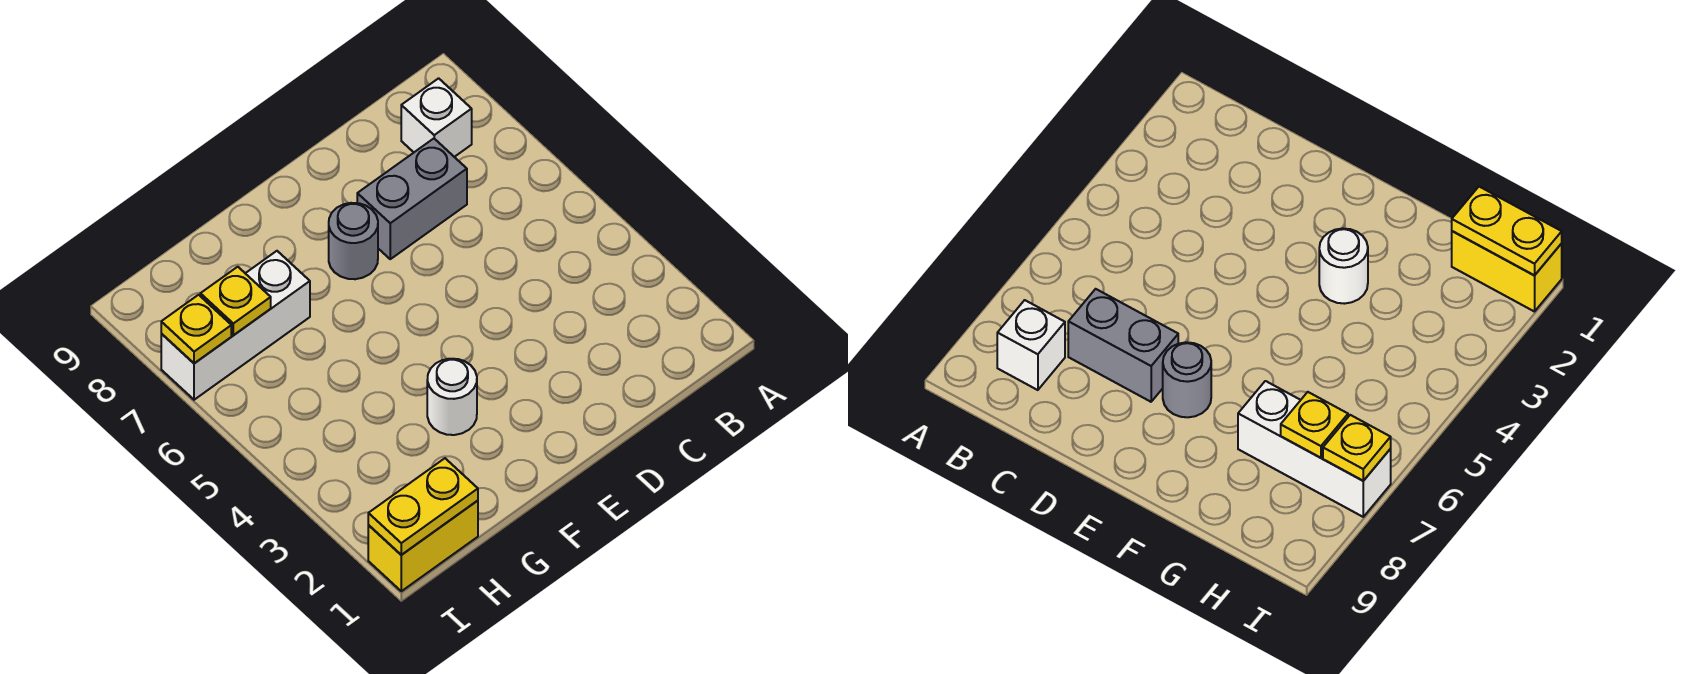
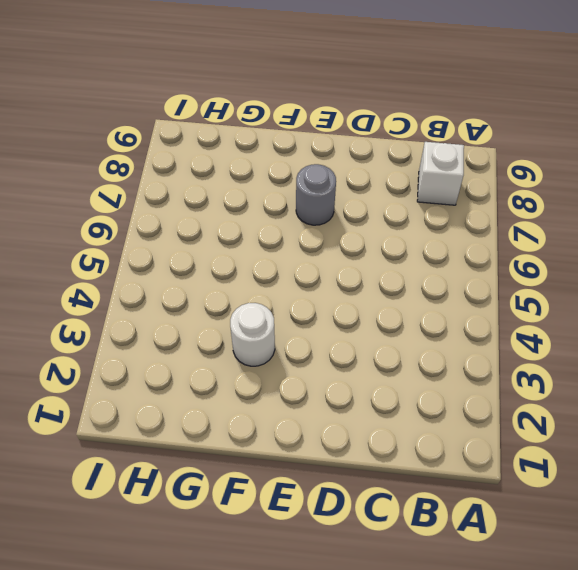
none -> grey 1x2 brick [357,139,467,259]
none -> white 1x3 brick [161,251,310,400]

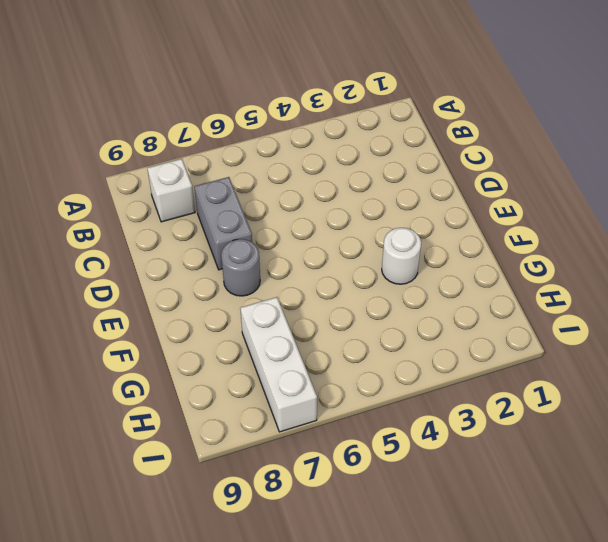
none -> yellow 1x2 brick [368,501,478,591]
none -> yellow 1x2 plate [368,458,478,555]

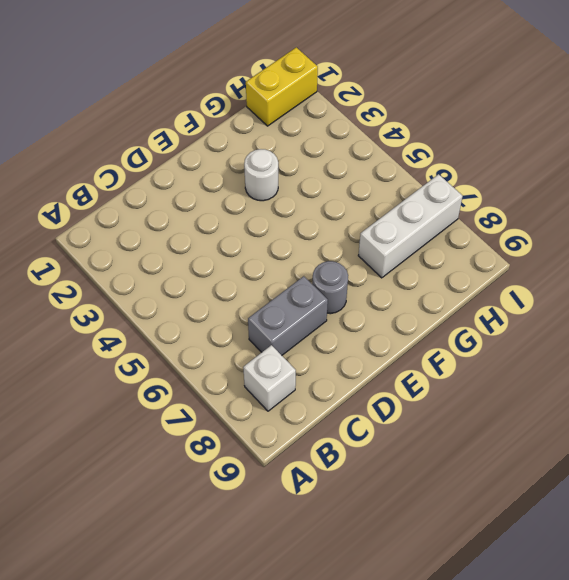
none -> yellow 1x2 plate [368,458,478,555]
none -> yellow 1x1 plate [200,267,271,335]

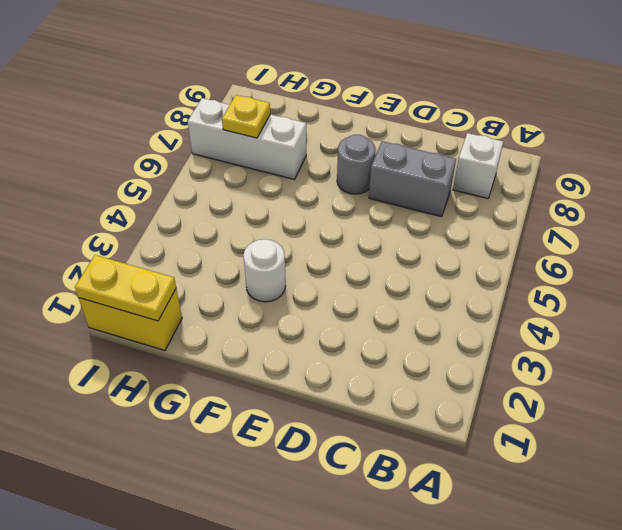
none -> yellow 1x1 plate [161,295,231,363]

